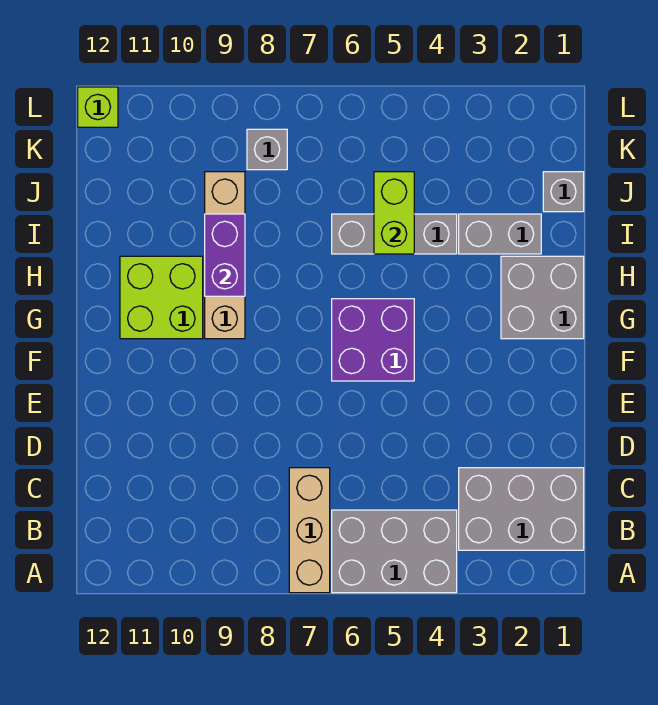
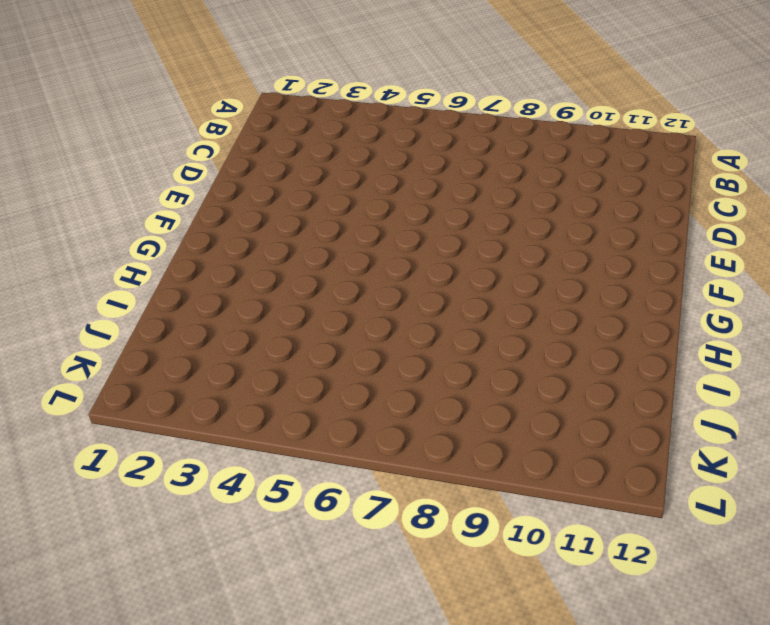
none -> grey 2x3 brick [332,510,457,593]
none -> tan 1x3 brick [289,468,330,593]
none -> grey 2x3 brick [459,468,584,550]

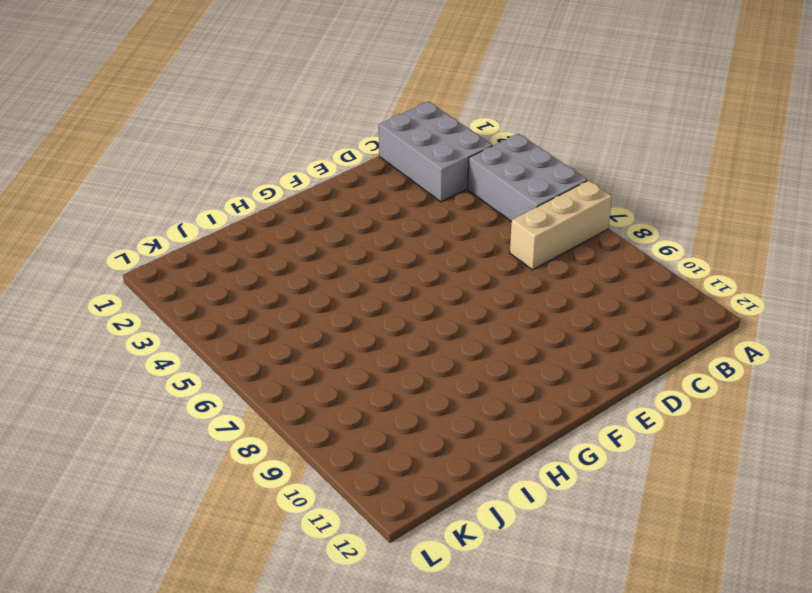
none -> purple 2x2 brick [332,299,414,381]
none -> grey 2x2 brick [501,256,584,339]
none -> tan 1x4 brick [205,172,245,339]

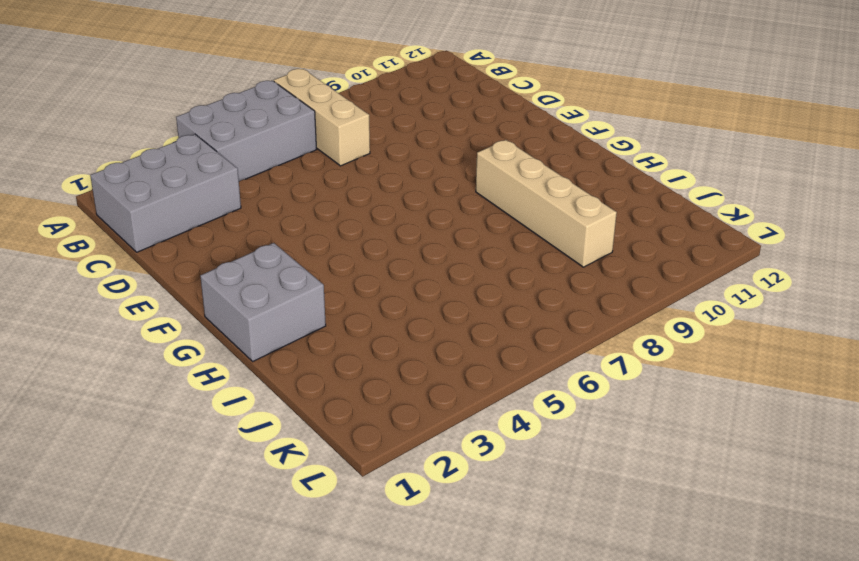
none -> purple 2x2 brick [332,299,414,381]
none -> lime 2x2 brick [120,256,203,339]
none -> grey 1x2 brick [459,214,541,254]

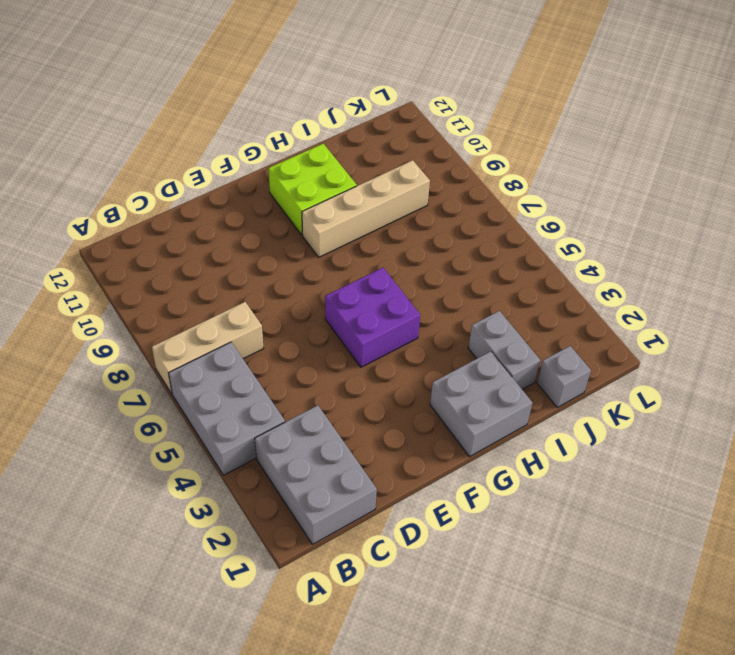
none -> grey 1x3 brick [332,214,457,254]
none -> grey 1x1 brick [247,129,287,170]
none -> lime 1x1 brick [78,87,118,127]

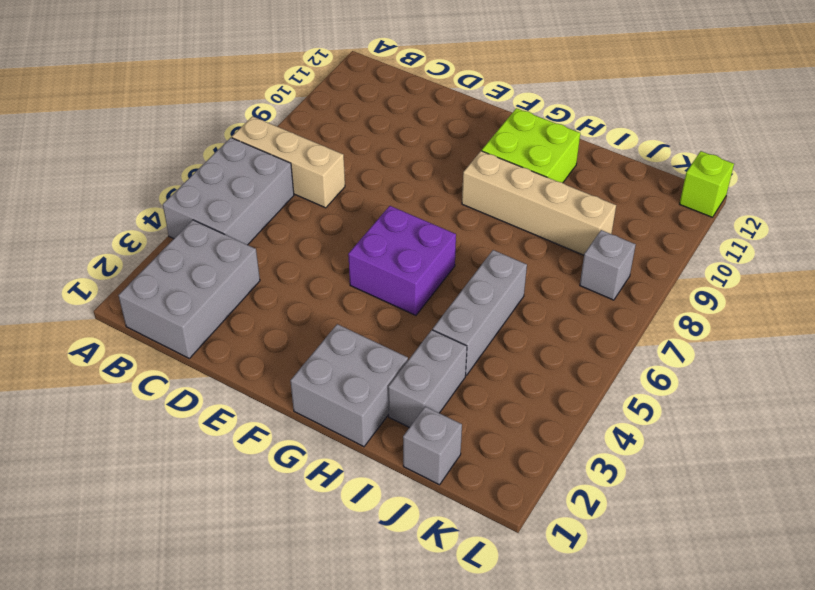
none -> purple 1x2 brick [205,214,245,296]
none -> lime 1x2 brick [374,172,414,254]

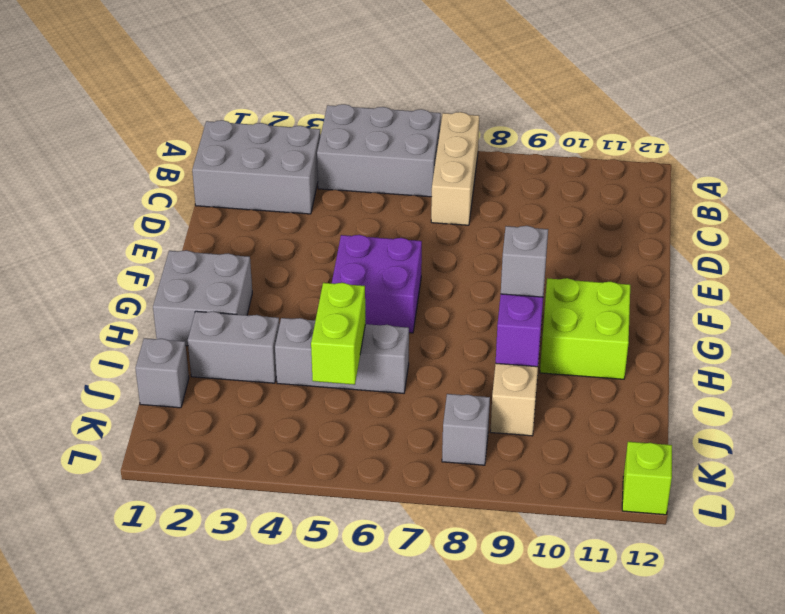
grey 1x1 brick [501,226,548,297] -> none

